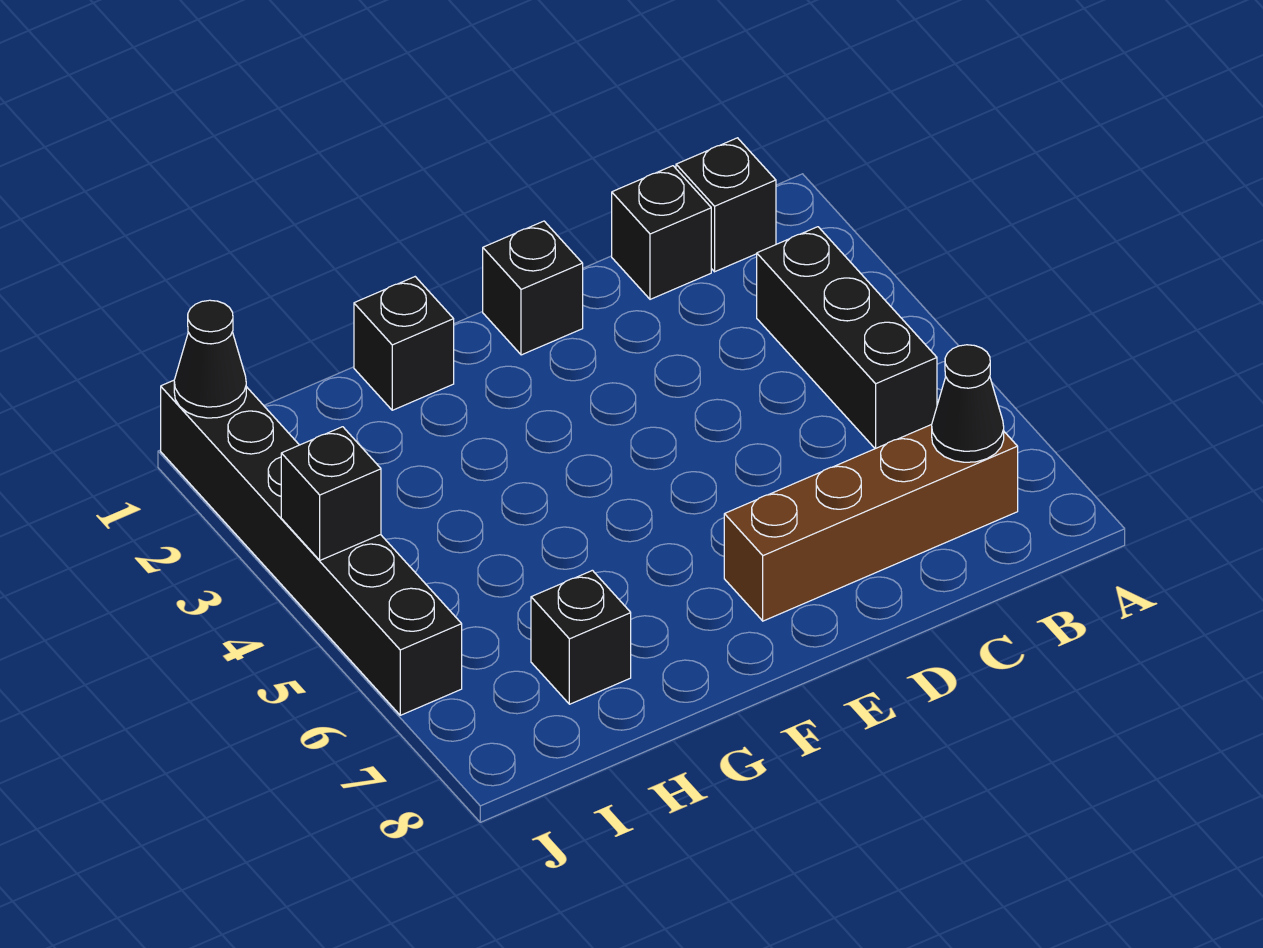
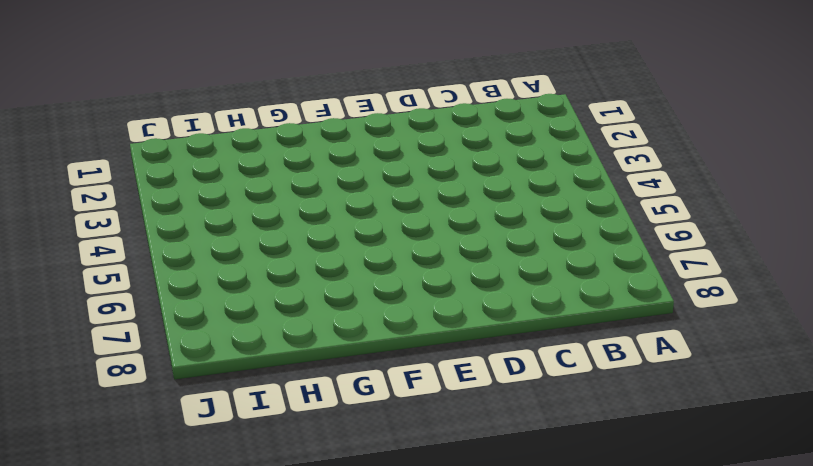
none -> black 1x1 brick [676,138,776,272]
none -> black 1x3 brick [757,227,937,449]

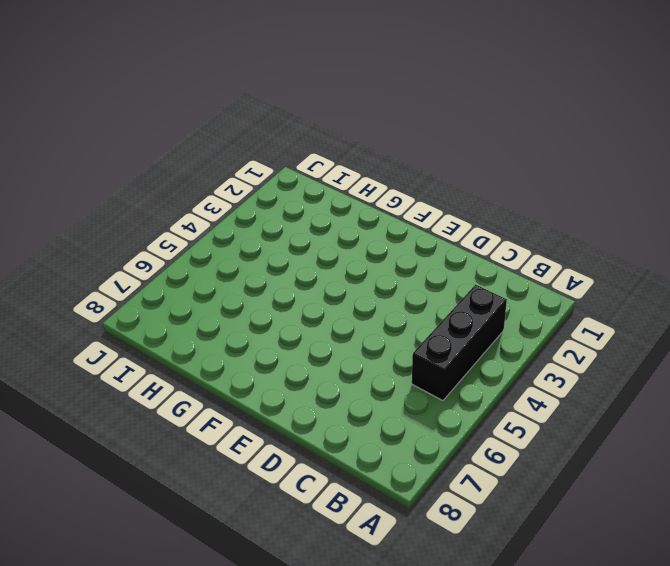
none -> black 1x1 brick [676,138,776,272]
none -> brown 1x4 brick [724,425,1018,621]

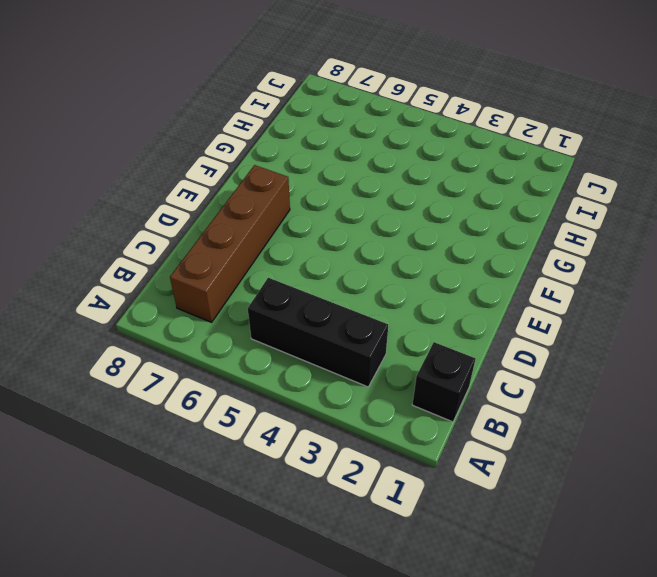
none -> black 1x1 brick [612,166,711,299]
none -> black 1x1 brick [483,221,583,355]

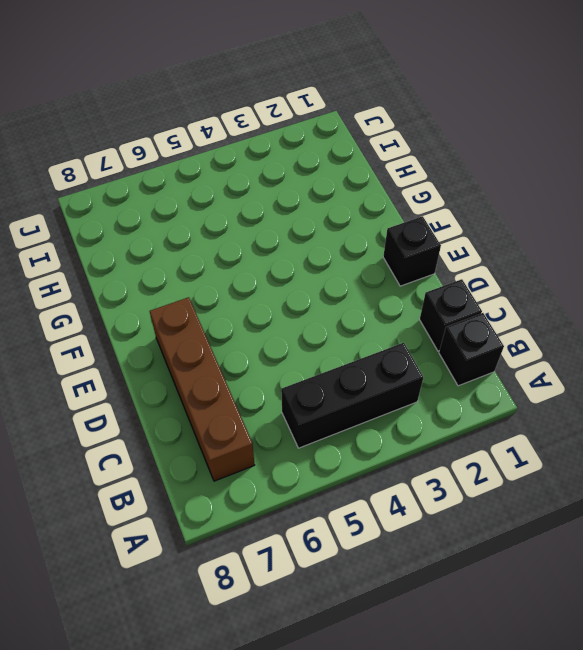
none -> black 1x1 brick [354,277,454,410]
none -> black 1x1 brick [531,570,631,704]

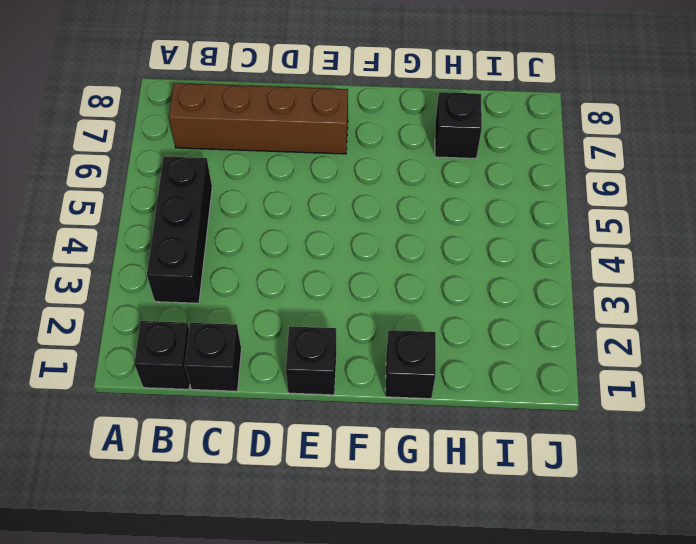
none -> black 1x6 brick [161,380,462,715]
none -> black 1x1 cone [932,345,1004,462]

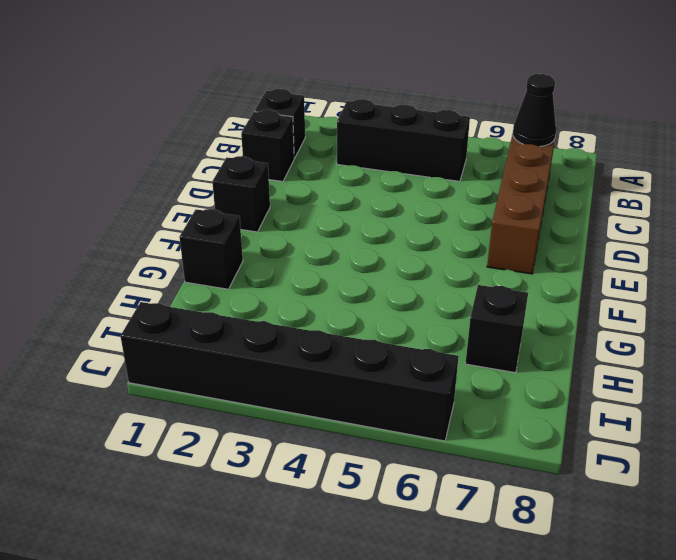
none -> black 1x1 cone [174,300,246,418]
none -> black 1x1 brick [281,427,381,560]

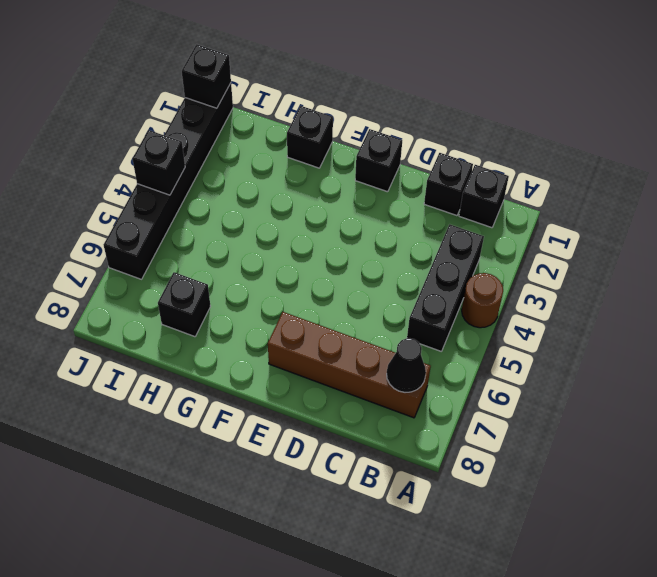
brown 1x1 round brick [462,273,503,328] -> none
black 1x1 brick [182,44,231,108] -> black 1x1 cone [174,300,246,418]

